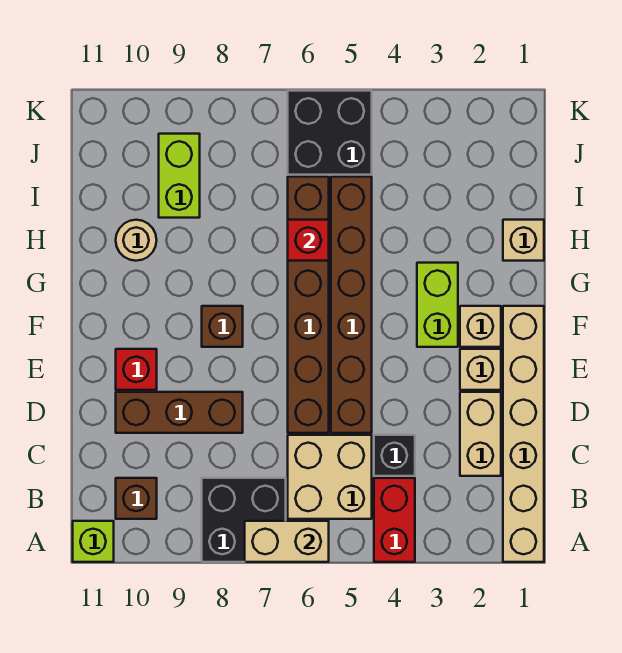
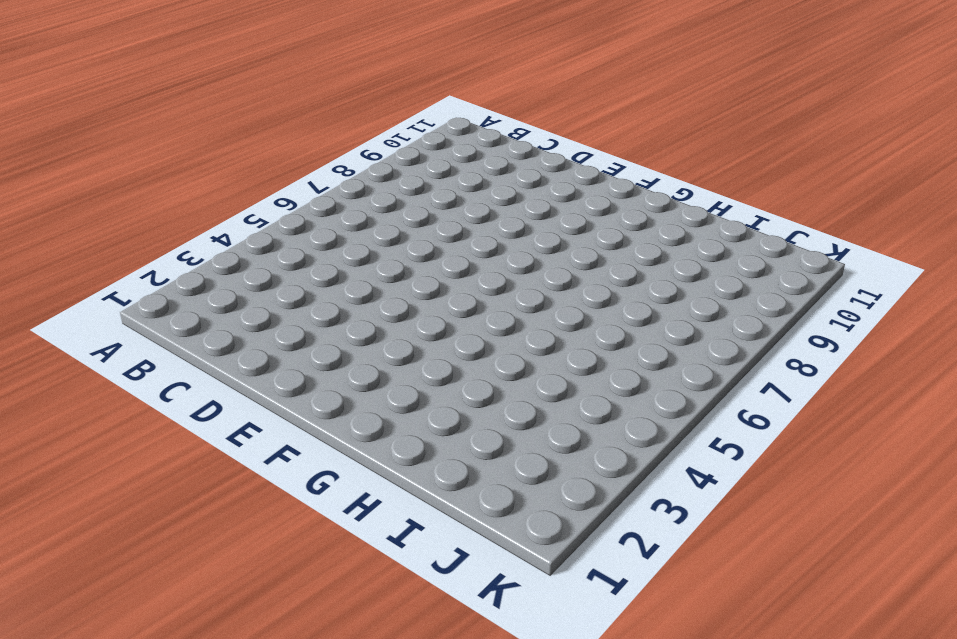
none -> tan 1x6 brick [503,306,544,562]
none -> red 1x2 brick [374,478,415,562]
none -> black 2x2 brick [202,478,286,562]

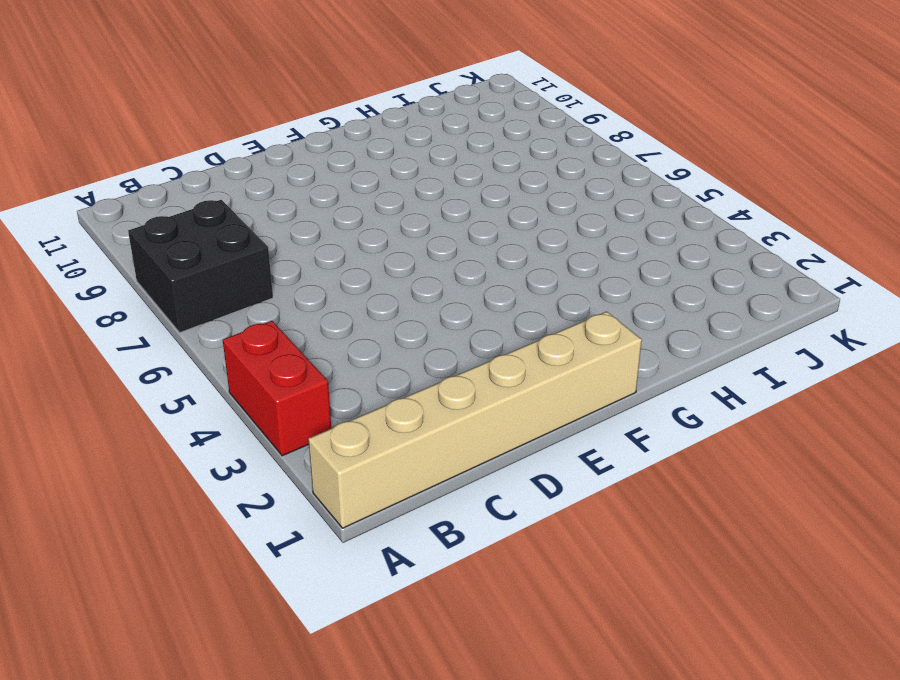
red 1x2 brick [223,321,331,456] -> red 1x2 brick turned to [374,478,415,562]
none -> lime 1x1 brick [73,521,114,562]
none -> tan 2x2 brick [288,435,372,519]
none -> brown 1x1 brick [116,478,157,519]

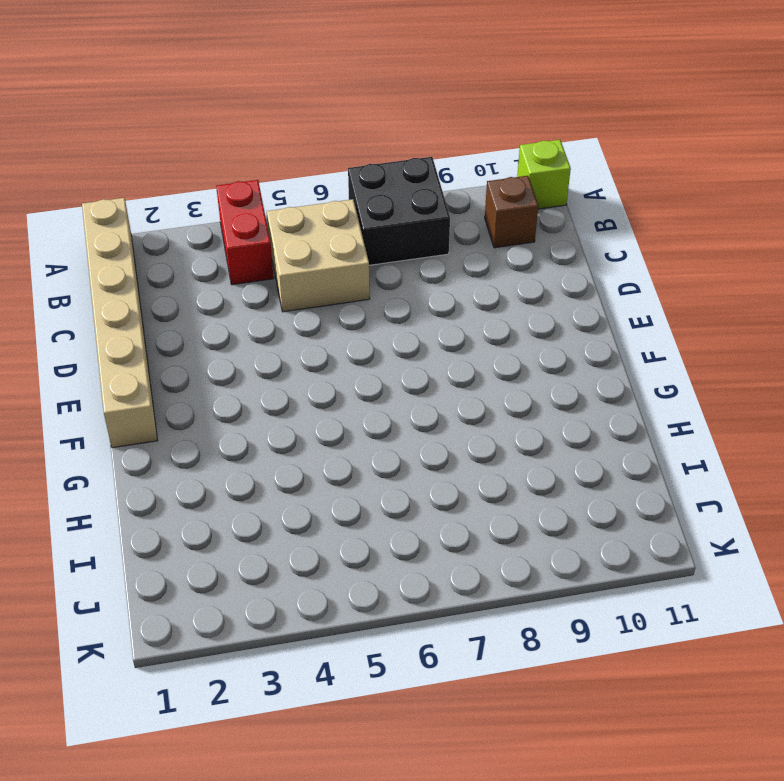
none -> tan 1x2 brick [460,392,501,476]
none -> black 1x1 brick [374,435,415,476]
none -> brown 1x6 brick [331,177,372,433]

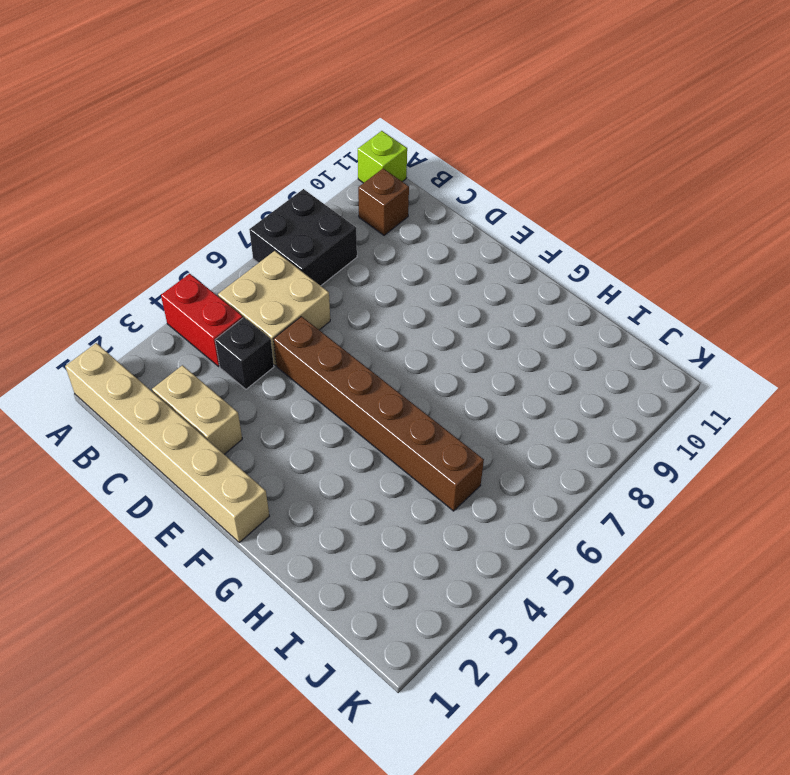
none -> brown 1x6 brick [288,177,329,433]
none -> brown 1x3 brick [116,392,243,433]
none -> tan 1x1 brick [460,349,501,390]

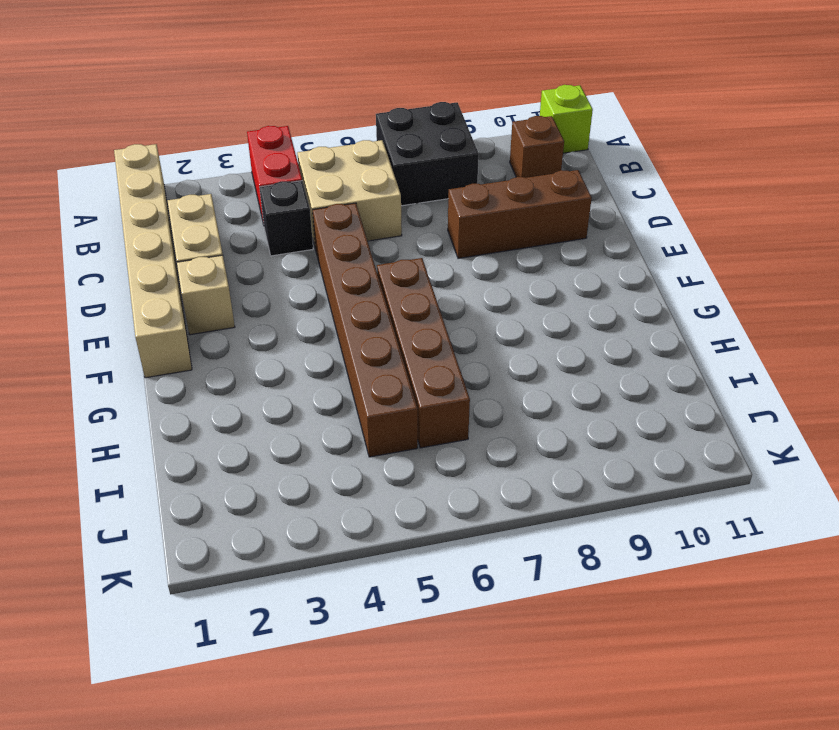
brown 1x4 brick [377,258,470,448] -> brown 1x6 brick [288,177,329,433]
none -> red 1x1 brick [116,349,157,390]
none -> tan 1x1 brick [460,306,501,347]
none -> lime 1x2 brick [417,263,458,347]

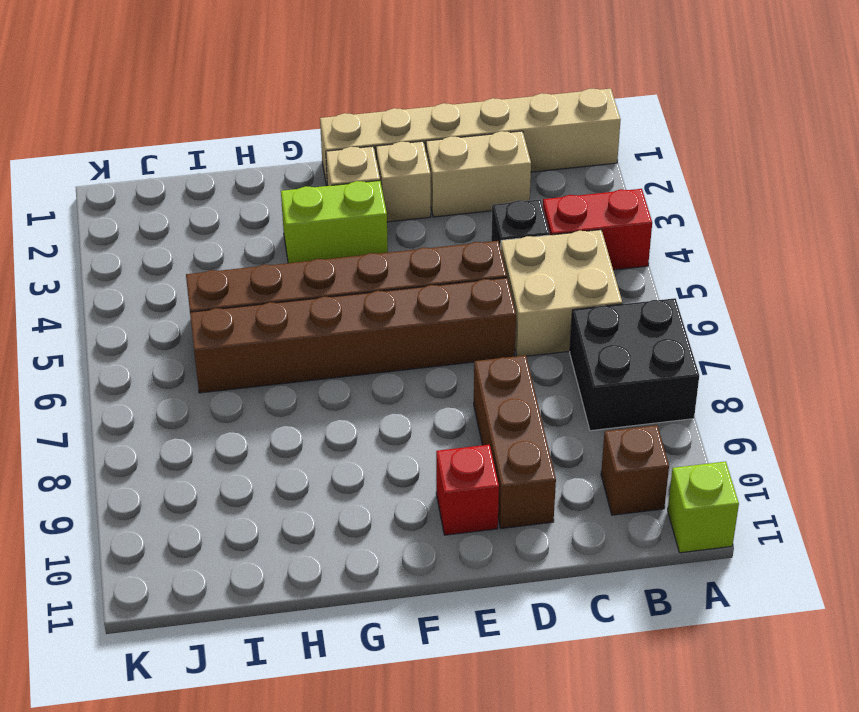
none -> brown 1x1 brick [202,306,243,347]
none -> tan 1x1 brick [503,220,544,261]
none -> tan 1x1 round brick [116,220,157,261]

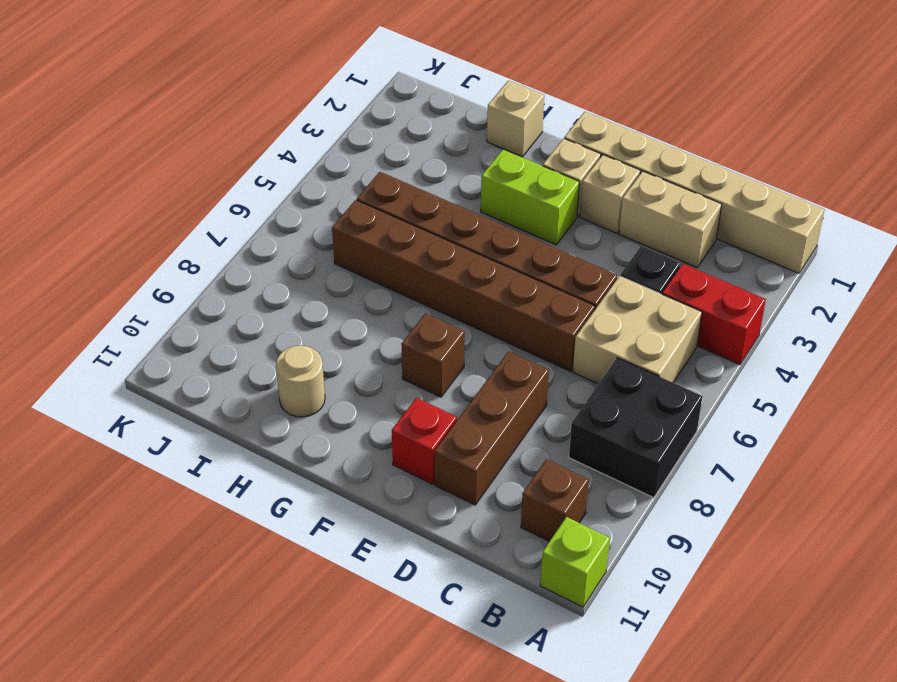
none -> lime 1x2 brick [159,134,200,218]
none -> black 2x2 brick [288,91,372,175]
none -> tan 1x2 brick [245,521,329,562]

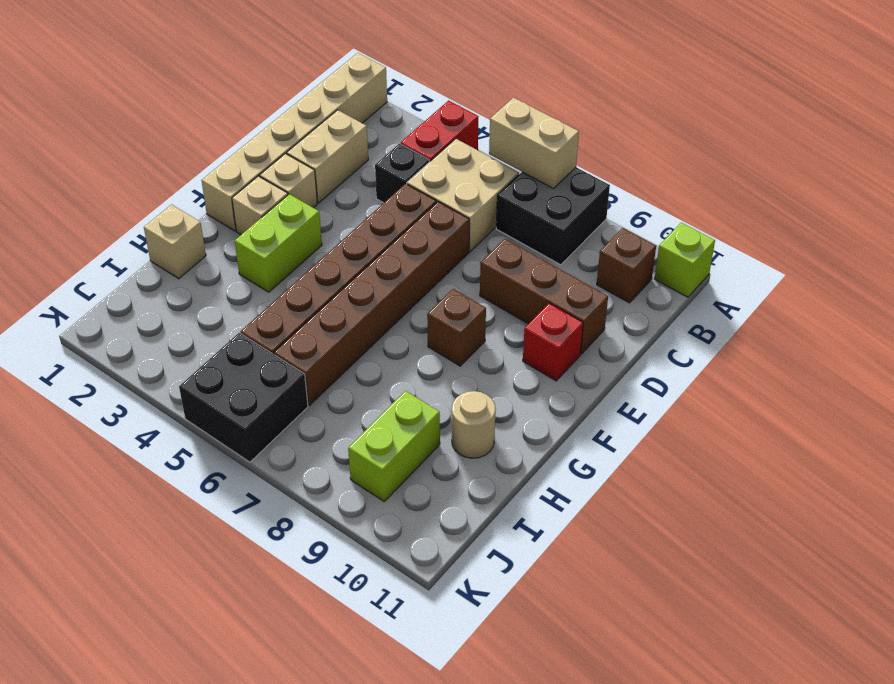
none -> red 1x1 brick [288,220,329,261]

